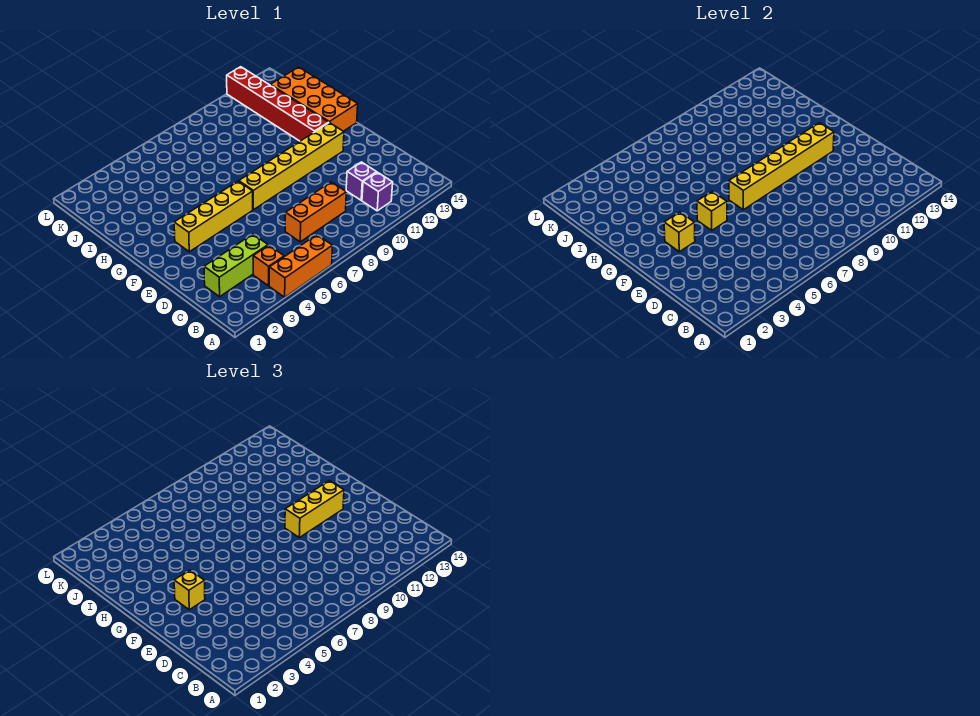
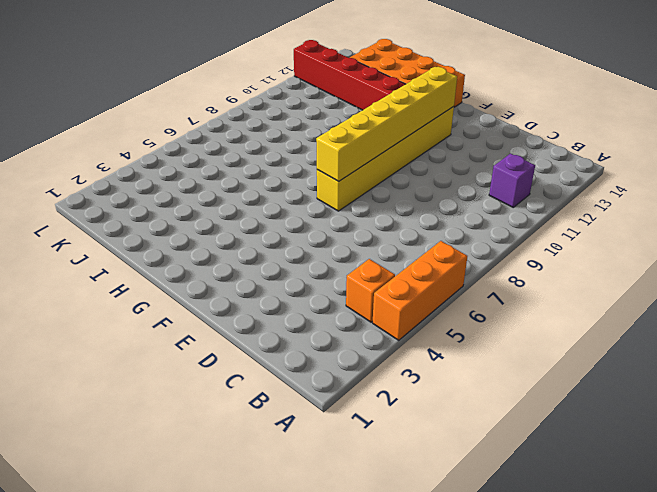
none -> lime 1x3 brick [204,234,268,297]
none -> orange 1x3 brick [285,182,346,242]
none -> purple 1x1 brick [346,162,377,200]

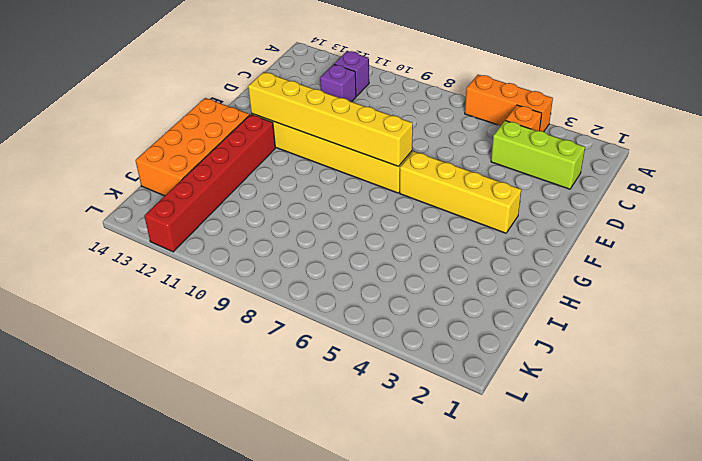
none -> orange 1x3 brick [285,182,346,242]
none -> yellow 1x1 brick [664,212,695,252]
none -> yellow 1x1 brick [697,191,727,230]

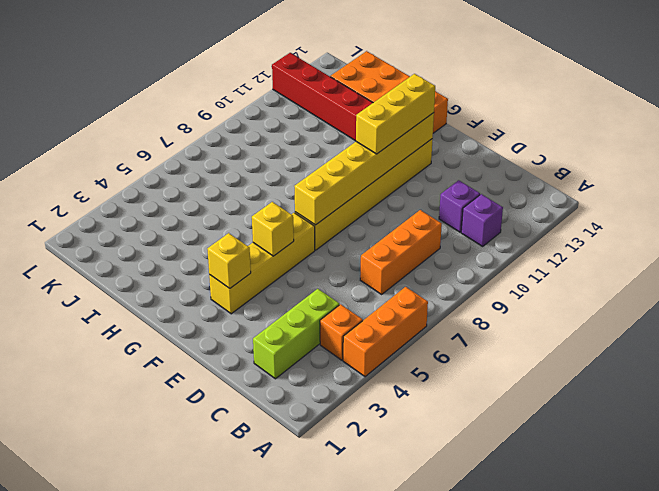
none -> yellow 1x1 brick [174,570,205,610]

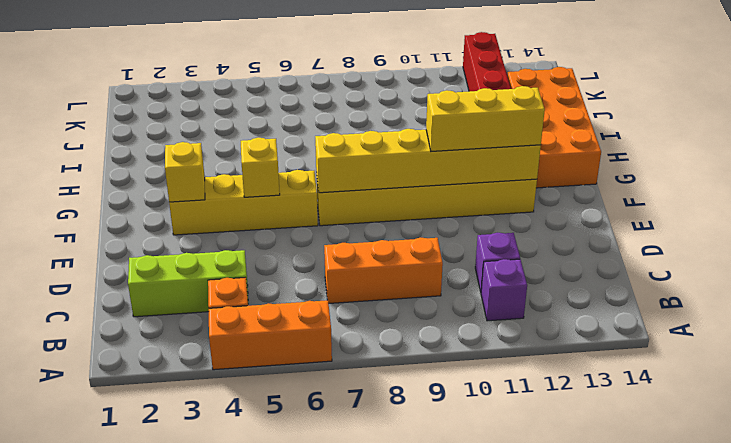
none -> yellow 1x1 brick [174,570,205,610]

